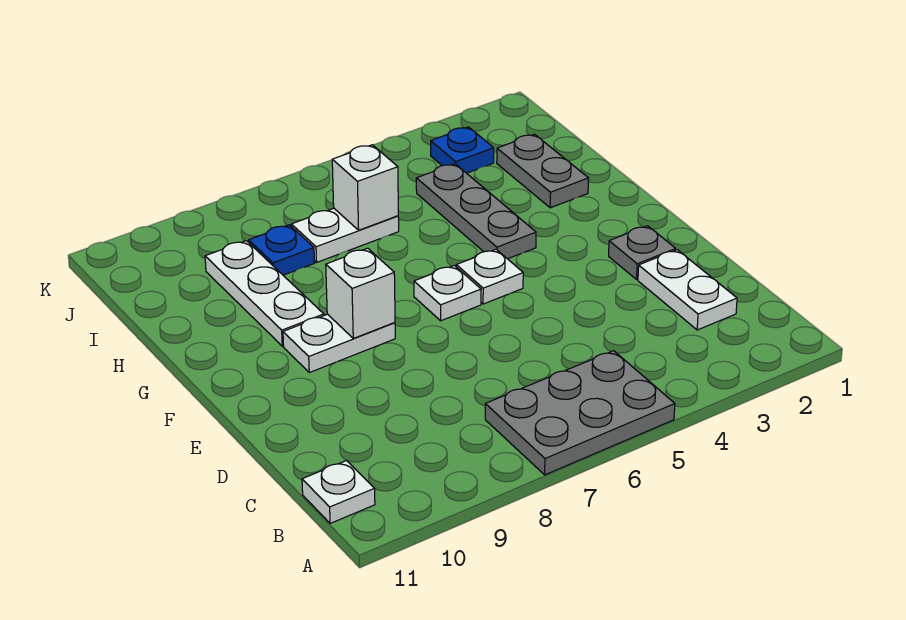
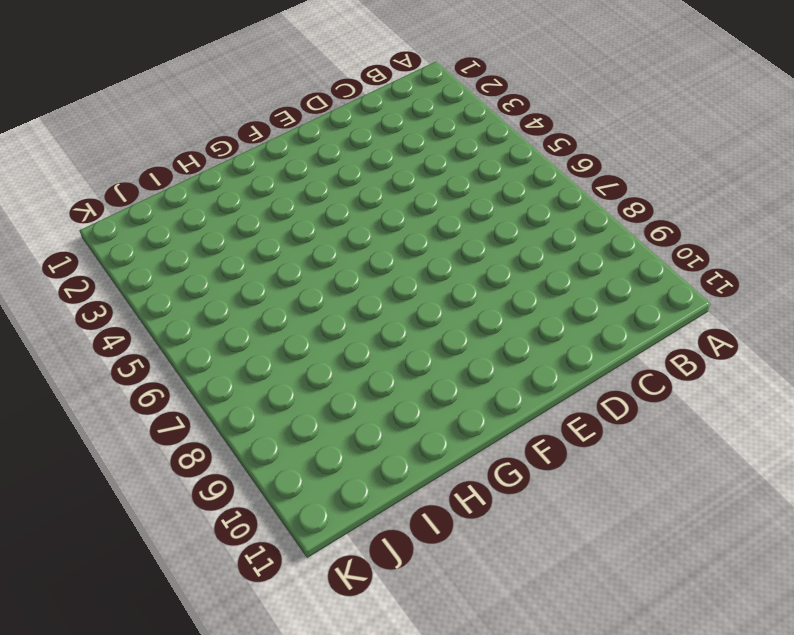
none -> grey 2x3 plate [485,351,675,475]
none -> white 1x1 plate [302,461,375,523]
none -> white 1x2 plate [638,250,737,330]

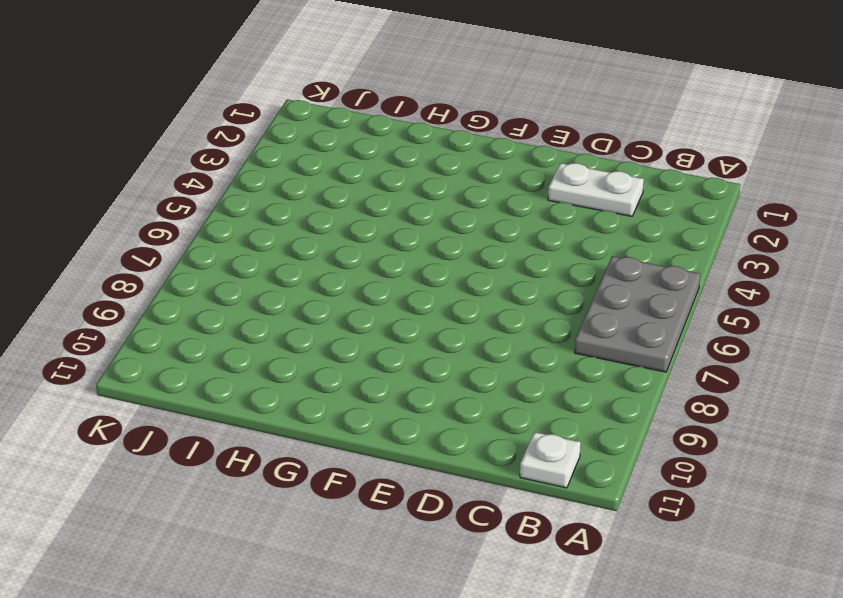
none -> grey 1x1 plate [609,226,676,279]
none -> white 1x1 plate [456,249,523,304]
none -> white 1x1 plate [414,265,481,321]

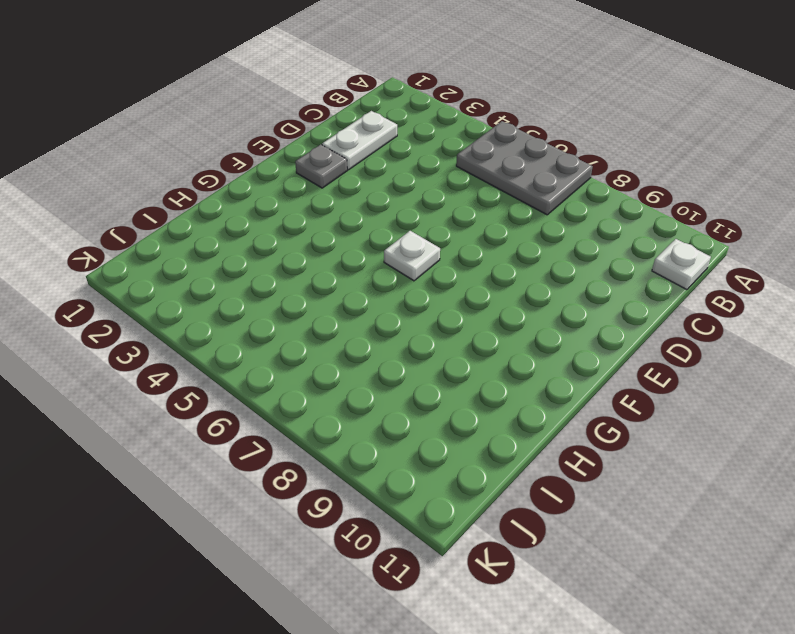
none -> white 1x1 plate [456,249,523,304]
none -> white 1x2 plate [283,314,395,373]
none -> grey 1x3 plate [416,164,536,259]

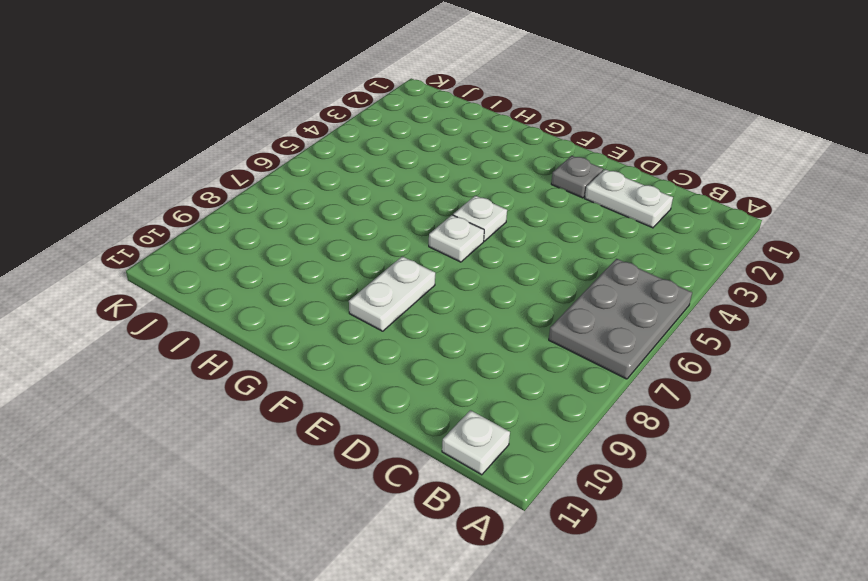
none -> grey 1x3 plate [416,164,536,259]
none -> white 1x3 plate [205,241,324,346]
none -> grey 1x2 plate [497,134,589,208]

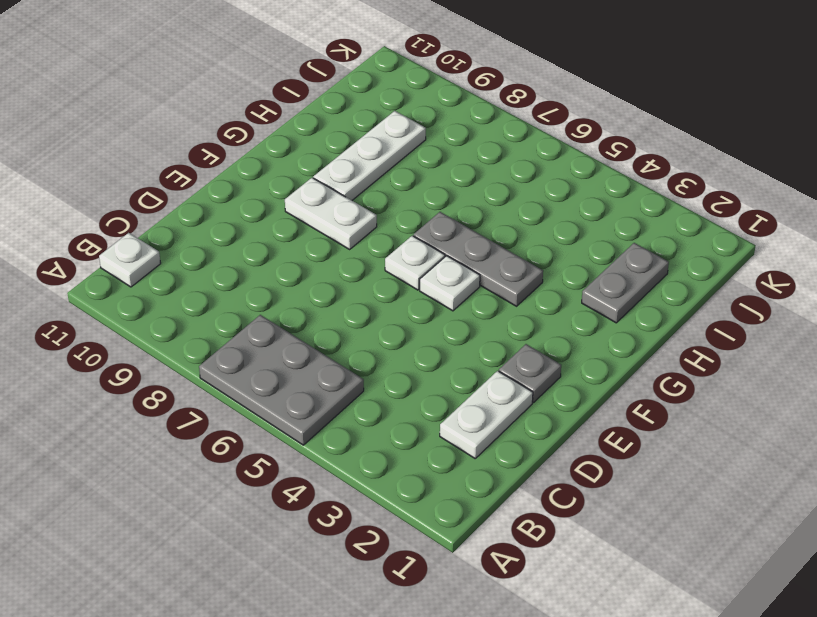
grey 1x3 plate [413,212,543,306] -> grey 1x3 plate turned to [416,164,536,259]
none -> white 1x2 plate [291,208,399,262]
none -> blue 1x1 plate [249,225,314,275]
none -> blue 1x1 plate [431,127,494,173]

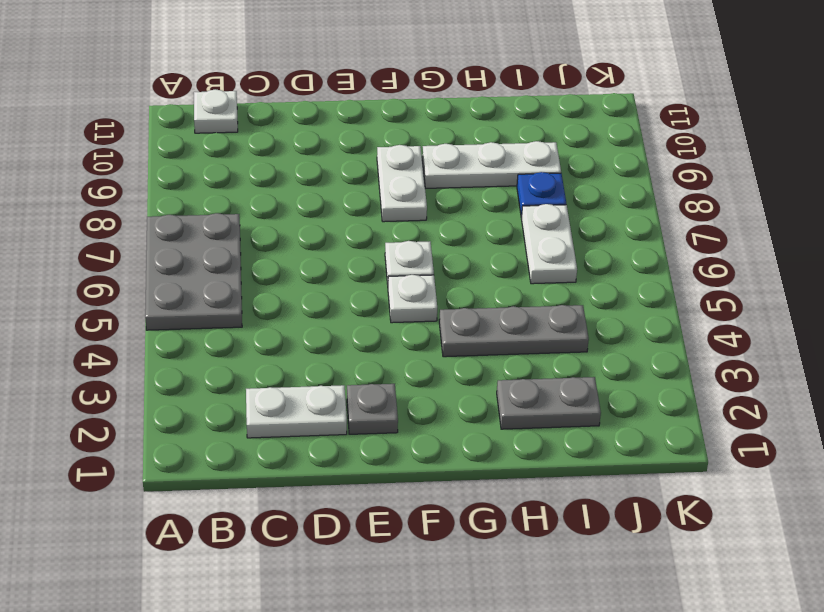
none -> blue 1x1 plate [431,127,494,173]
none -> white 1x1 brick [326,248,395,338]
none -> white 1x1 brick [332,145,398,230]

